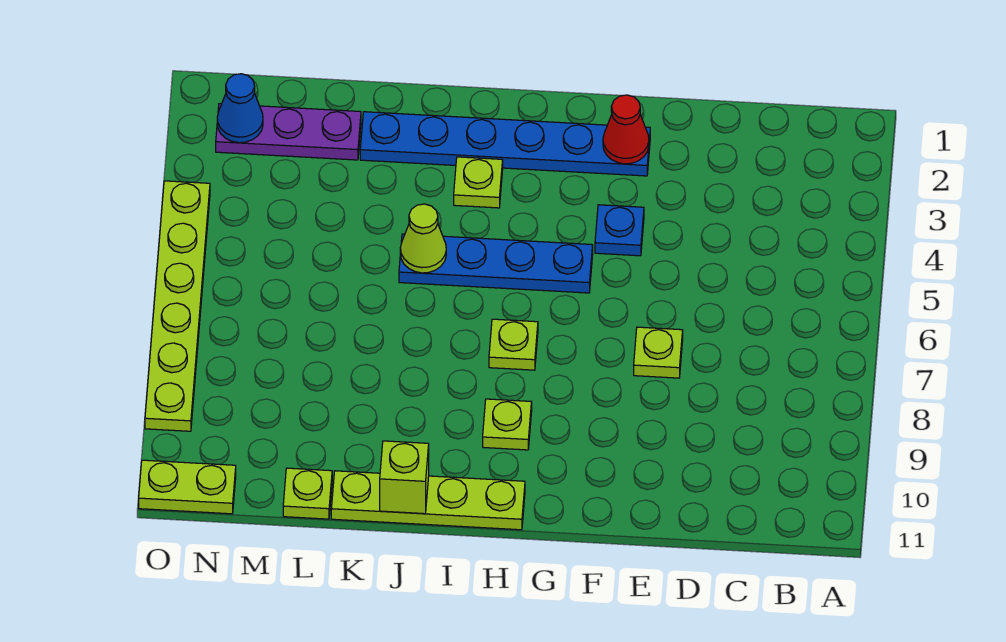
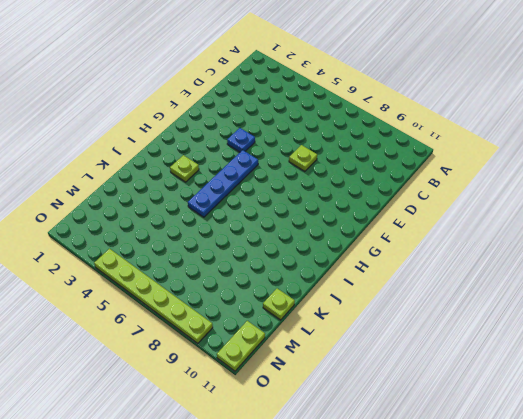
none -> blue 1x6 plate [360,112,650,176]
none -> lime 1x1 plate [489,319,538,370]
none -> lime 1x1 plate [483,399,532,450]

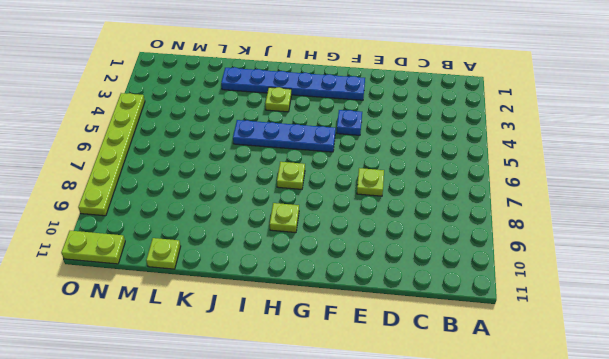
none -> lime 1x4 plate [331,471,525,530]
none -> purple 1x3 plate [216,104,361,160]
none -> red 1x1 cone [603,95,649,164]

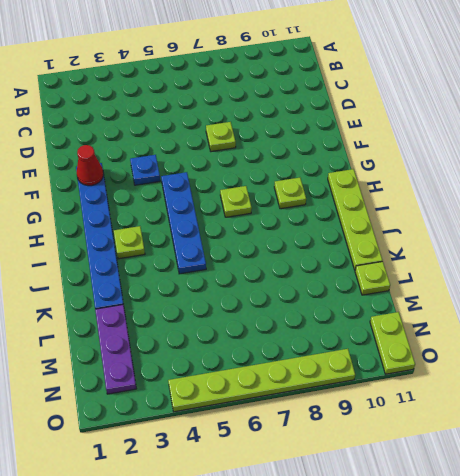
none -> lime 1x1 cone [400,204,446,273]
none -> lime 1x1 brick [380,441,429,514]
none -> blue 1x1 cone [217,74,263,143]

